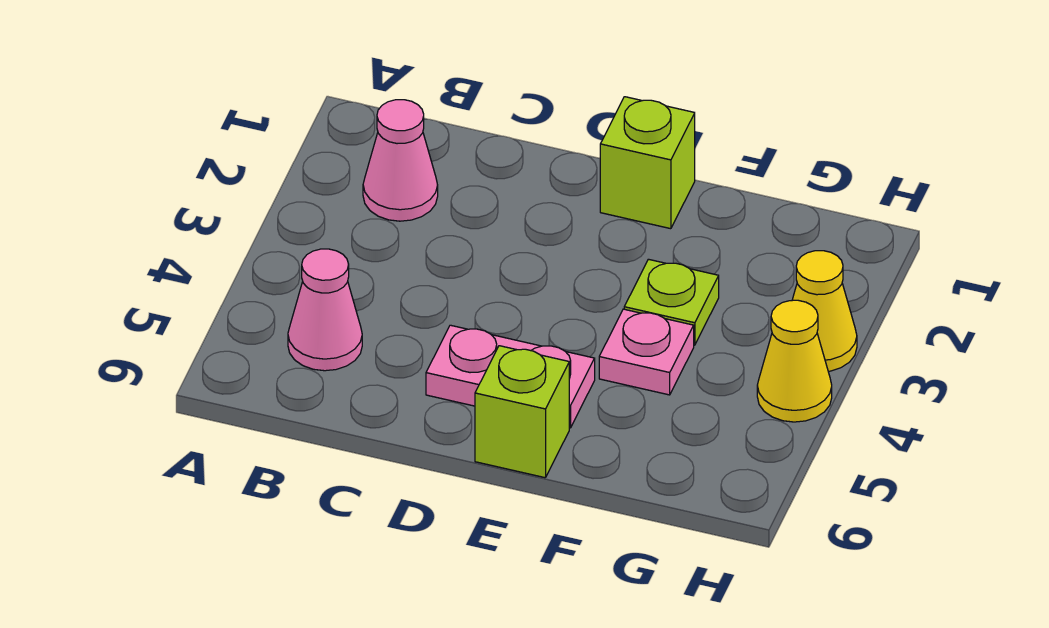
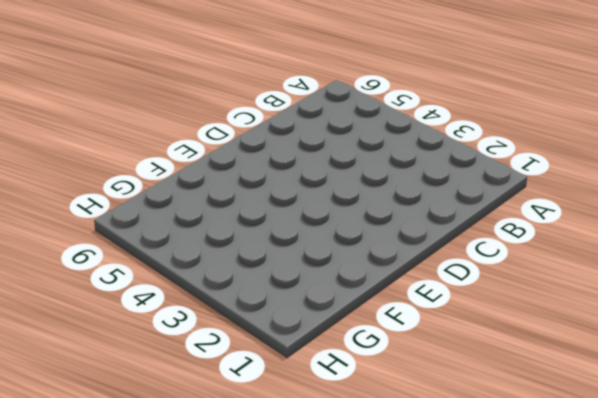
none -> pink 1x1 cone [363,100,438,221]
none -> pink 1x1 cone [288,249,362,371]

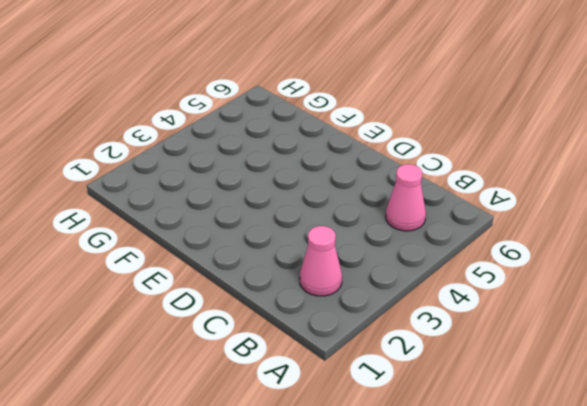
none -> pink 1x2 plate [426,325,595,428]
none -> lime 1x1 brick [600,97,695,229]

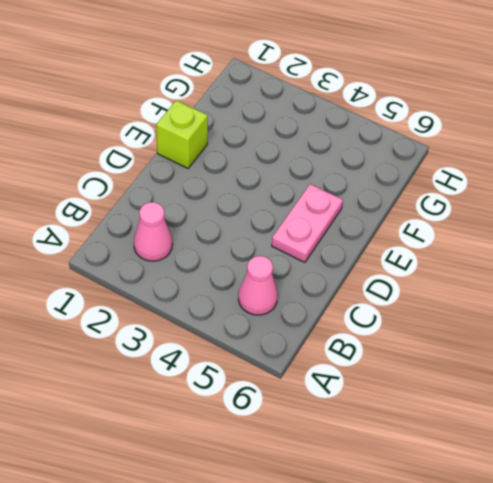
none -> lime 1x1 brick [475,346,569,478]
none -> lime 1x1 plate [624,259,719,345]

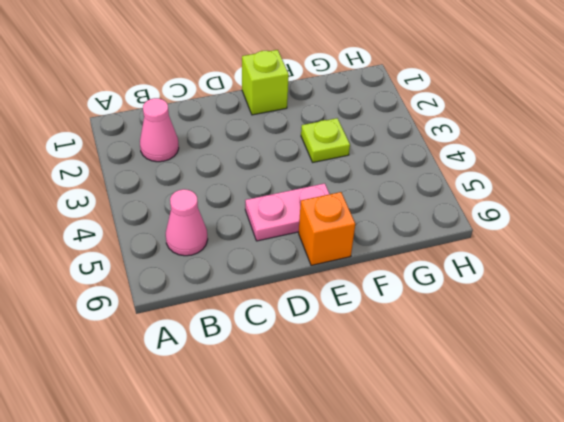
orange 1x1 brick [299,192,355,265] -> lime 1x1 brick [475,346,569,478]
none -> pink 1x1 plate [599,309,694,395]
none -> yellow 1x1 cone [792,251,857,371]

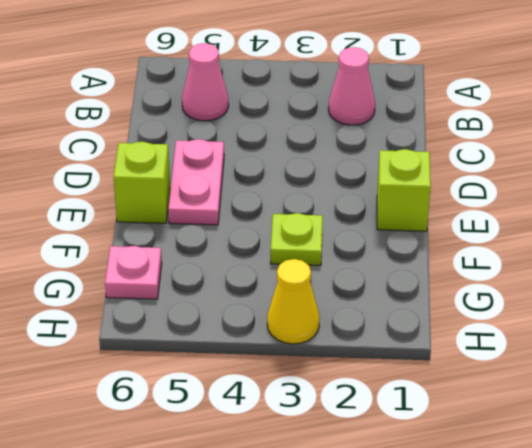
pink 1x1 plate [105,246,162,299] -> pink 1x1 plate moved to [599,309,694,395]
none -> yellow 1x1 cone [757,300,832,422]

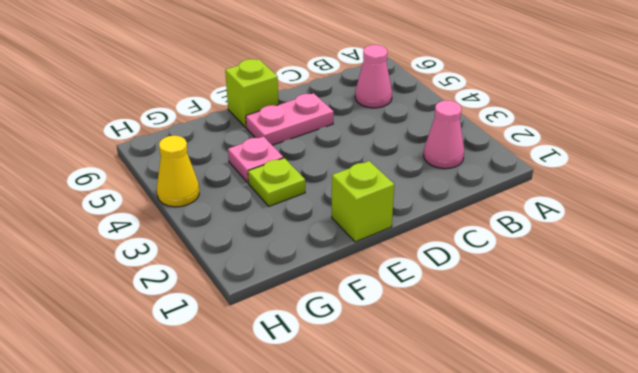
none -> yellow 1x1 cone [792,251,857,371]

